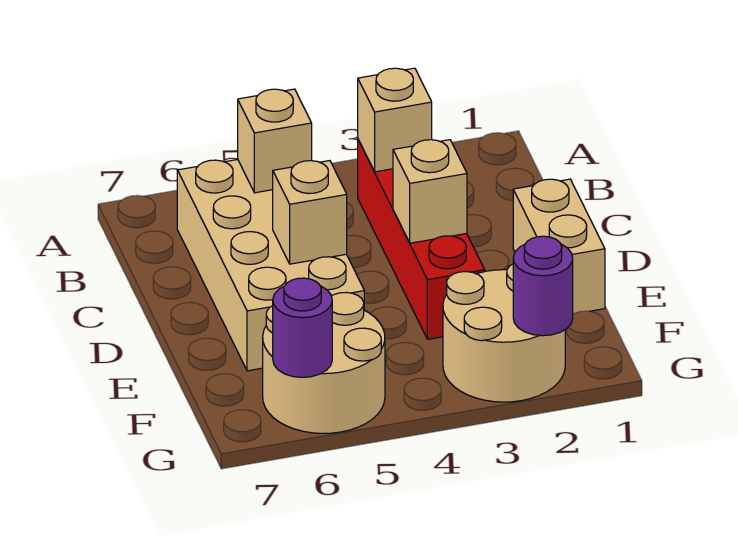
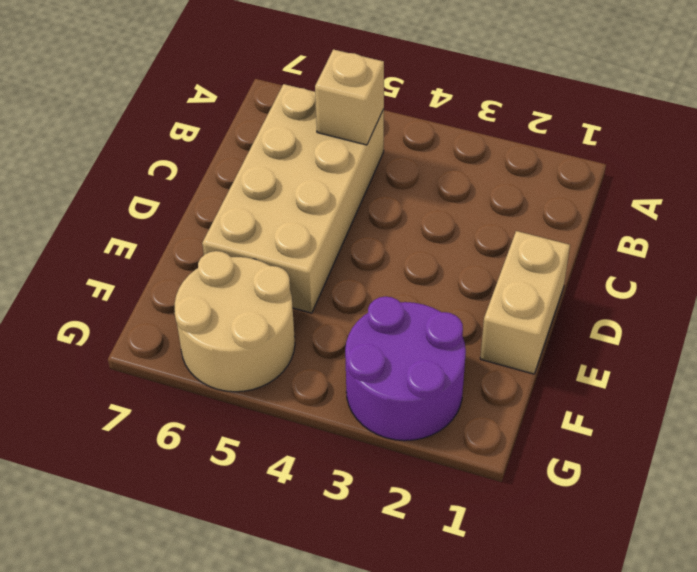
purple 2x2 round brick [345,297,466,441] -> tan 2x2 round brick [443,264,565,402]
none -> red 1x4 brick [358,140,485,339]
none -> tan 1x1 brick [358,68,432,172]

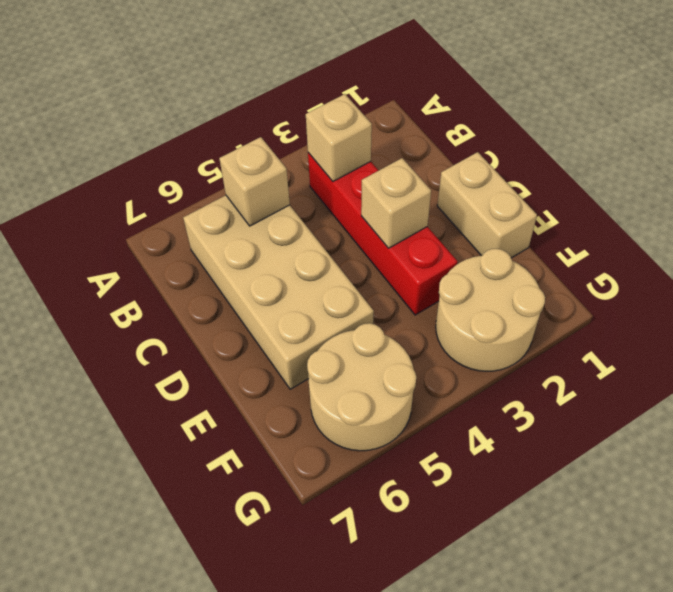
none -> tan 1x1 brick [273,161,347,264]
none -> purple 1x1 round brick [513,236,573,336]

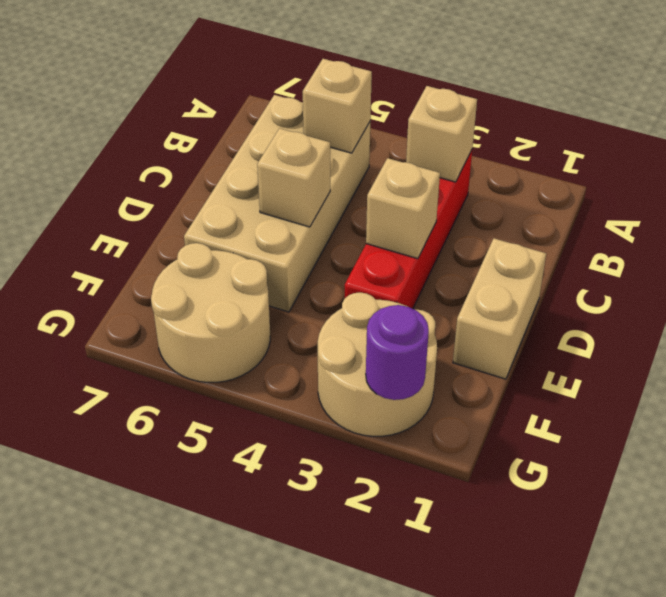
none -> purple 1x1 round brick [273,278,332,377]

